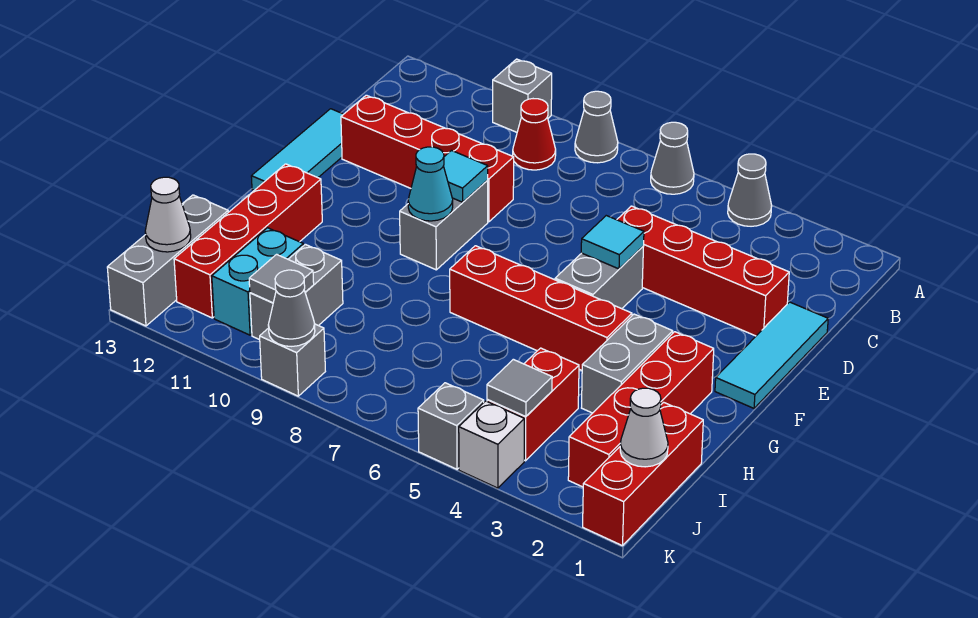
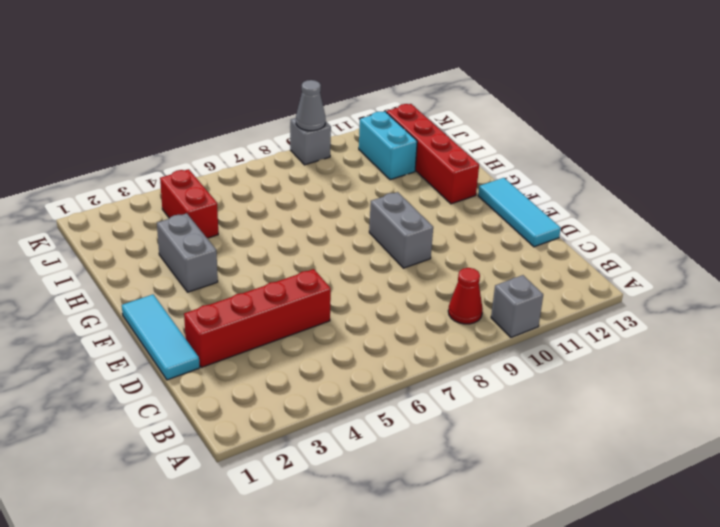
none -> grey 1x1 cone [728,154,772,226]
none -> grey 1x1 cone [651,122,694,194]
none -> grey 1x1 cone [575,91,618,163]
none -> red 1x4 brick [341,95,514,222]

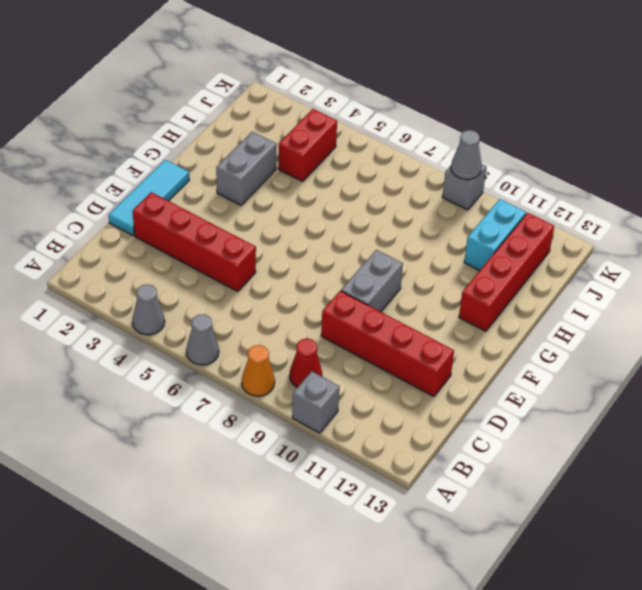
orange 1x1 cone [242,345,275,396] -> grey 1x1 cone [575,91,618,163]
none -> cyan 1x3 tile [251,109,343,190]
none -> grey 1x2 brick [555,246,644,309]
none -> red 1x4 brick [568,332,714,487]
none -> red 1x4 brick [450,246,632,370]

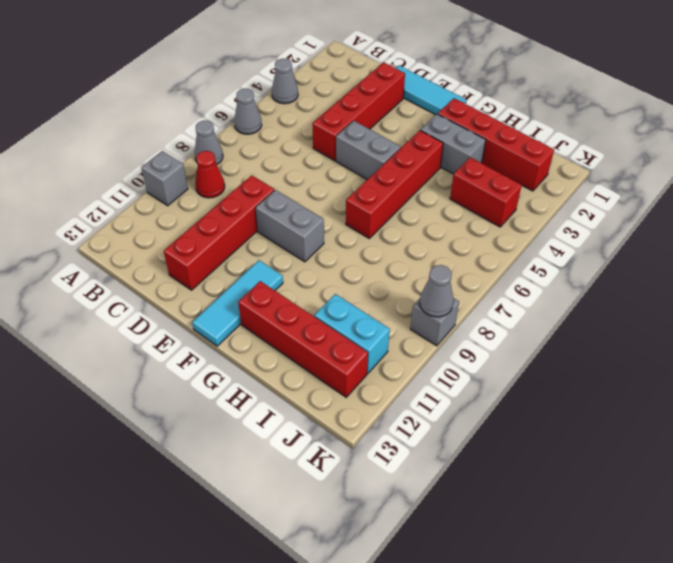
cyan 1x3 tile [192,260,283,346] -> cyan 1x3 tile turned to [251,109,343,190]
none -> red 1x3 brick [583,402,703,546]
none -> grey 1x2 brick [250,244,343,340]
none -> grey 1x3 brick [107,195,228,326]
none -> white 1x1 brick [459,401,524,488]

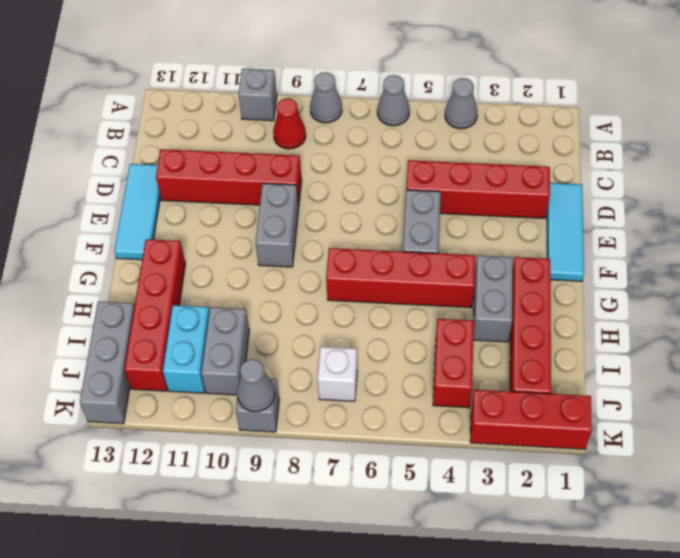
white 1x1 brick [317,347,357,401] -> white 1x1 brick moved to [459,401,524,488]
red 1x3 brick [470,390,592,449] -> red 1x3 brick turned to [583,402,703,546]
none -> grey 1x1 brick [418,383,484,469]
none -> cyan 1x1 tile [581,216,644,269]
none -> cyan 1x1 tile [444,151,488,202]
none -> cyan 1x1 cone [408,147,453,221]

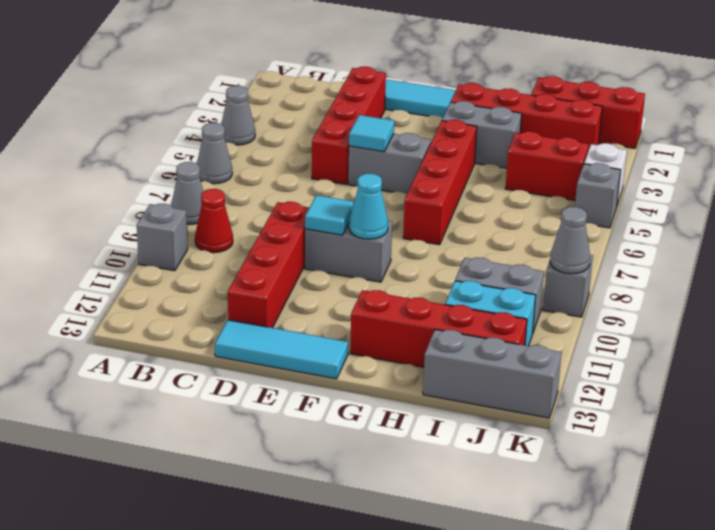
none -> white 1x1 cone [620,388,668,467]
none -> grey 1x1 tile [487,359,552,417]
none -> grey 1x1 tile [249,254,314,303]
none -> white 1x1 cone [145,177,191,252]

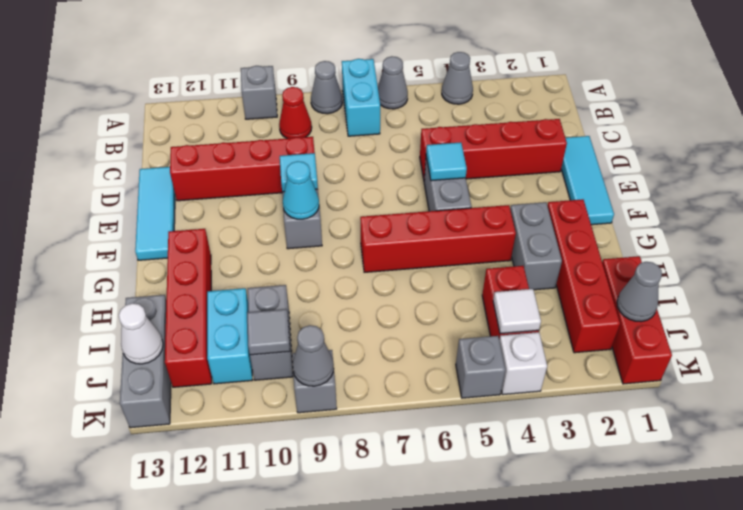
cyan 1x2 brick [342,59,380,136] -> none
grey 1x1 cone [617,262,662,322] -> white 1x1 cone [620,388,668,467]
white 1x1 tile [493,289,541,334] -> grey 1x1 tile [487,359,552,417]

